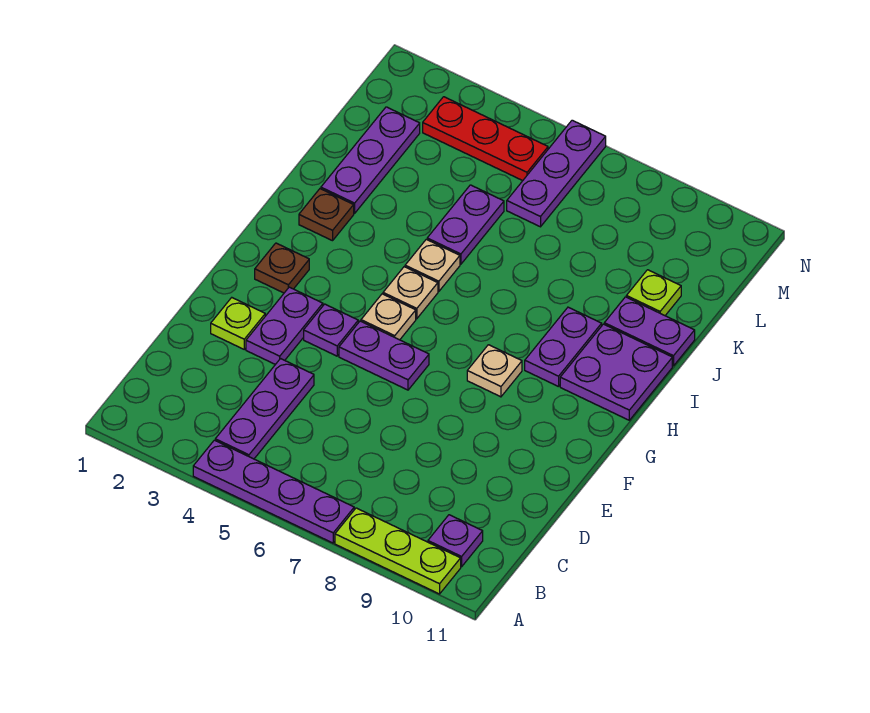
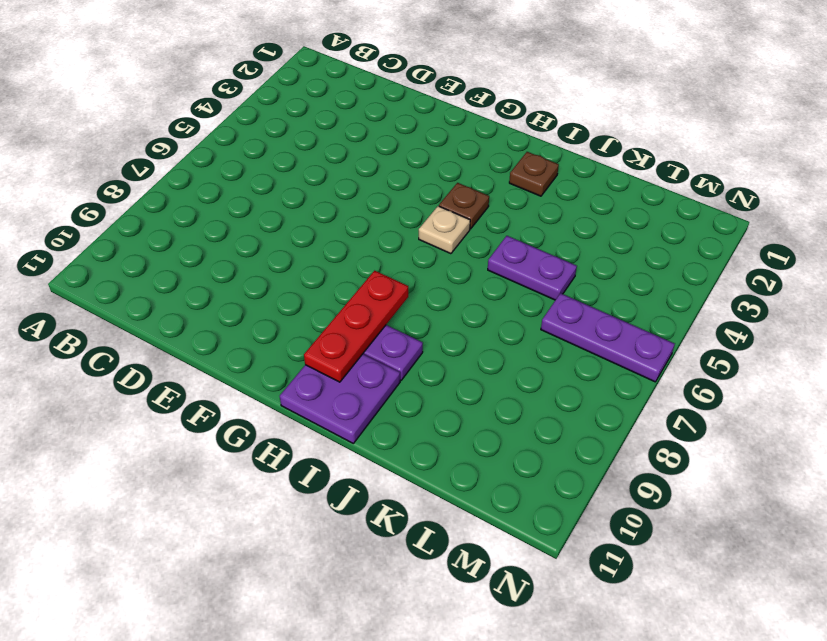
brown 1x1 plate [439,183,489,229] -> brown 1x1 plate moved to [255,243,309,293]
red 1x3 plate [304,271,408,382] -> red 1x3 plate moved to [423,97,548,181]
none -> purple 1x4 plate [193,440,354,543]
none -> lime 1x3 plate [335,508,461,594]
none -> purple 1x3 plate [215,359,314,459]

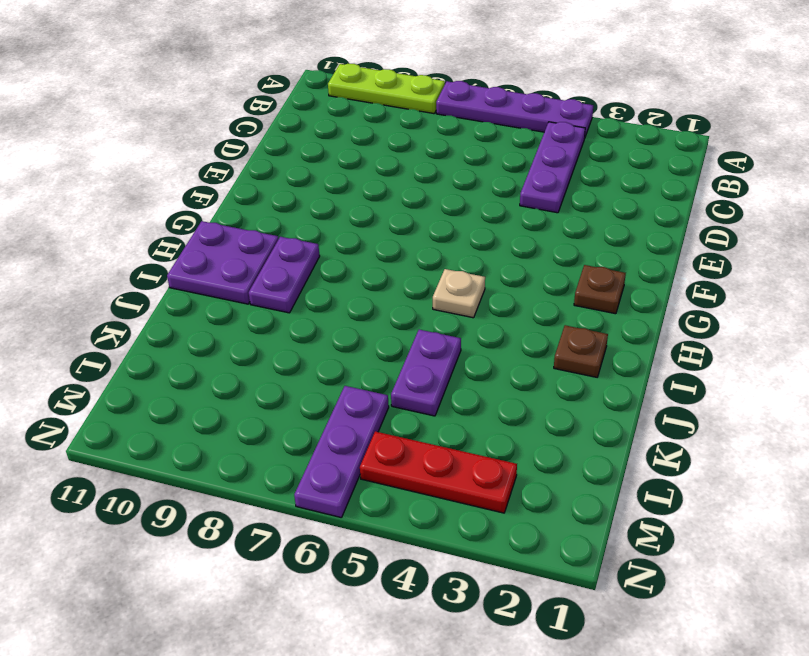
none -> purple 1x1 plate [428,515,483,567]
none -> lime 1x1 plate [211,298,265,349]
none -> purple 1x2 plate [246,287,323,364]

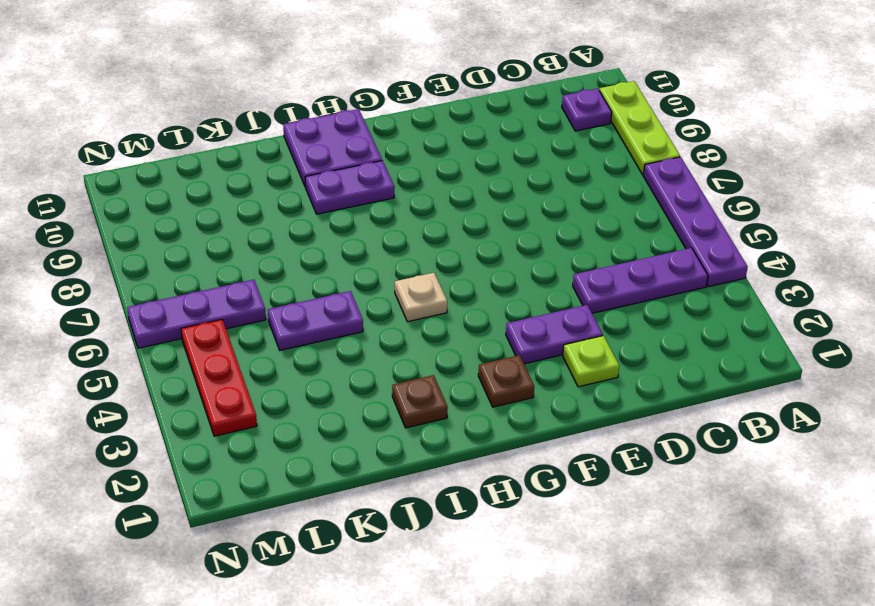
none -> purple 1x1 plate [304,304,358,356]
none -> purple 1x2 plate [339,321,429,390]
none -> tan 1x1 plate [361,294,416,340]

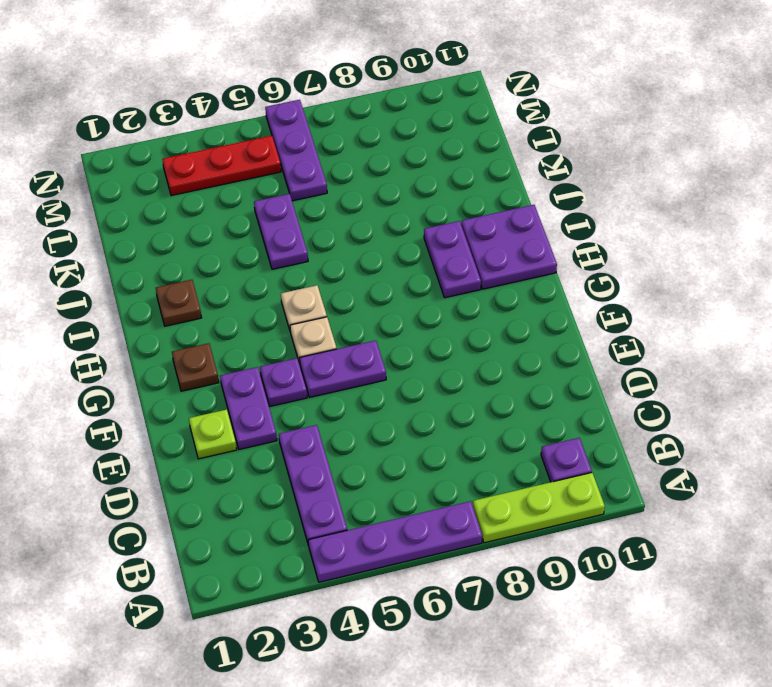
none -> tan 1x1 plate [467,345,522,397]
none -> tan 1x1 plate [405,239,460,292]
none -> purple 1x3 plate [321,107,420,213]

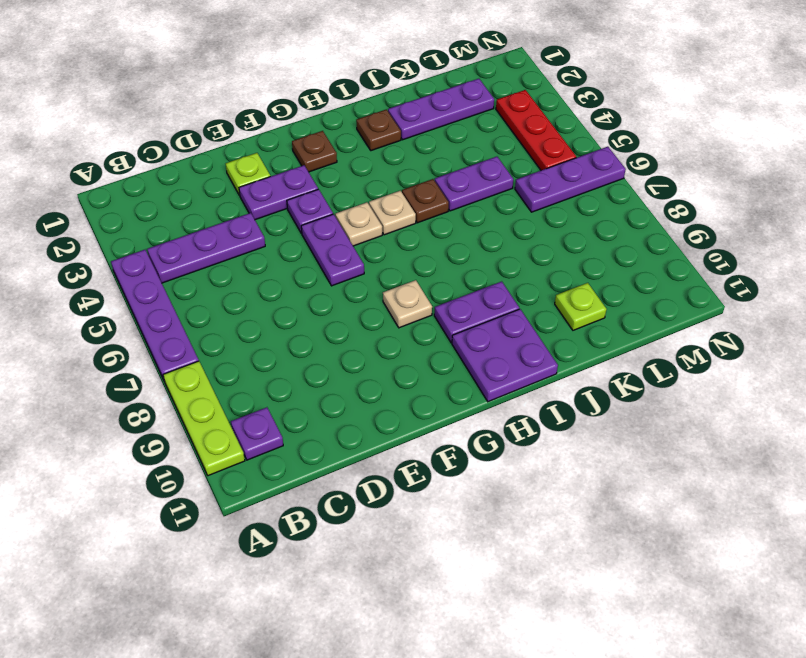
brown 1x1 plate [402,179,449,223] -> tan 1x1 plate [405,239,460,292]
none -> purple 1x2 plate [604,297,695,366]

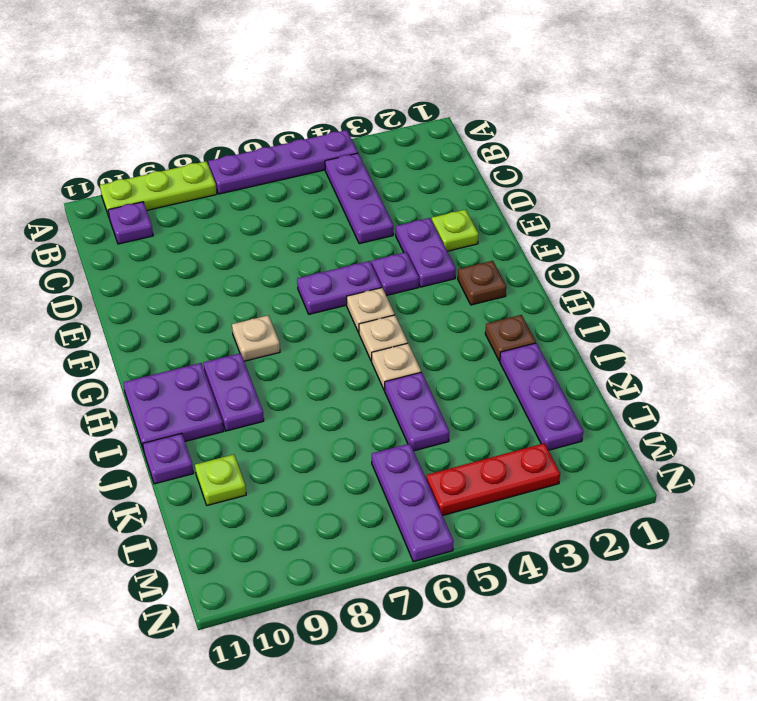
purple 1x1 plate [143,433,193,484] -> purple 1x2 plate [604,297,695,366]

